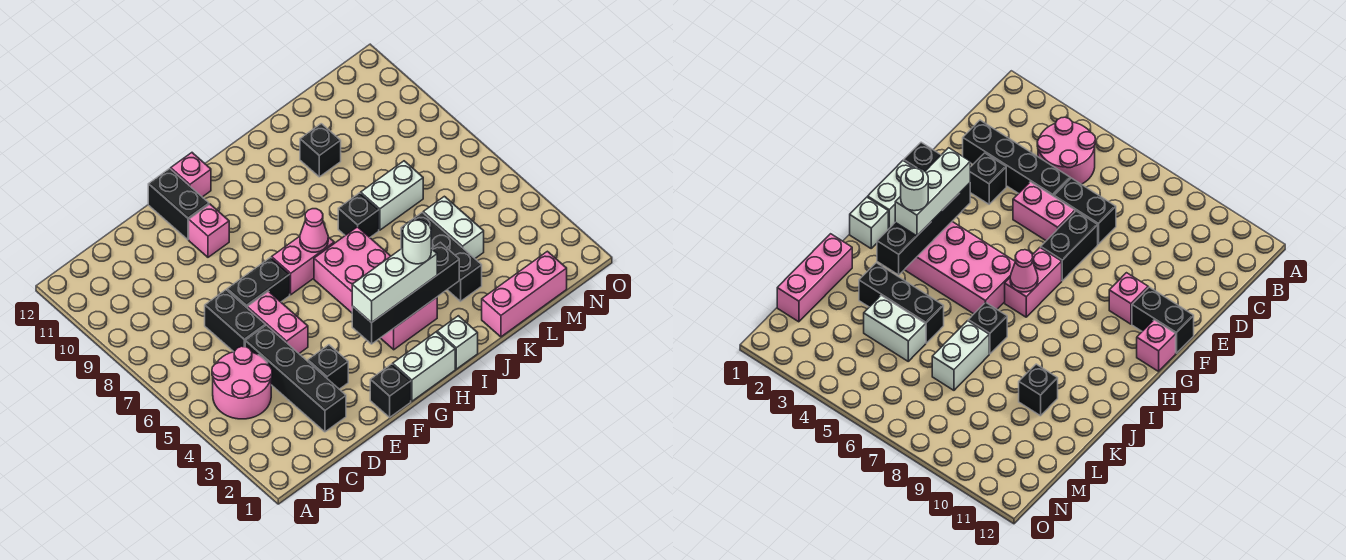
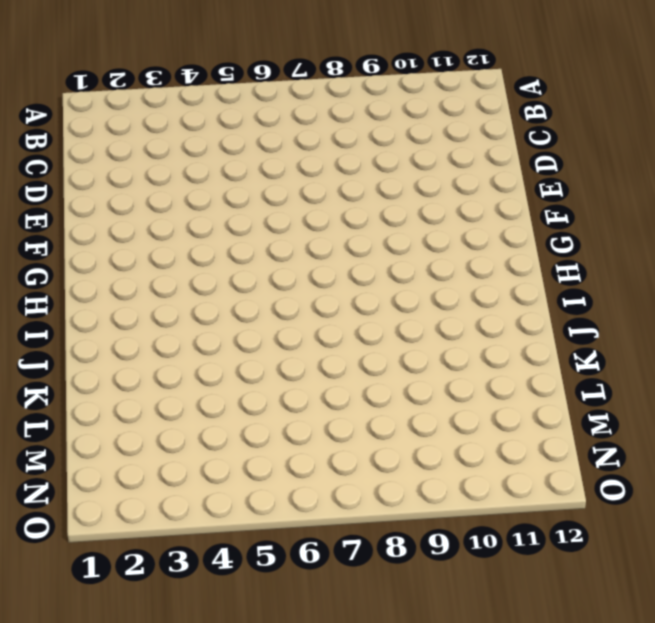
none -> pink 2x2 round brick [212,346,272,419]
none -> black 1x4 brick [245,325,346,432]
none -> black 1x2 brick [205,290,265,352]

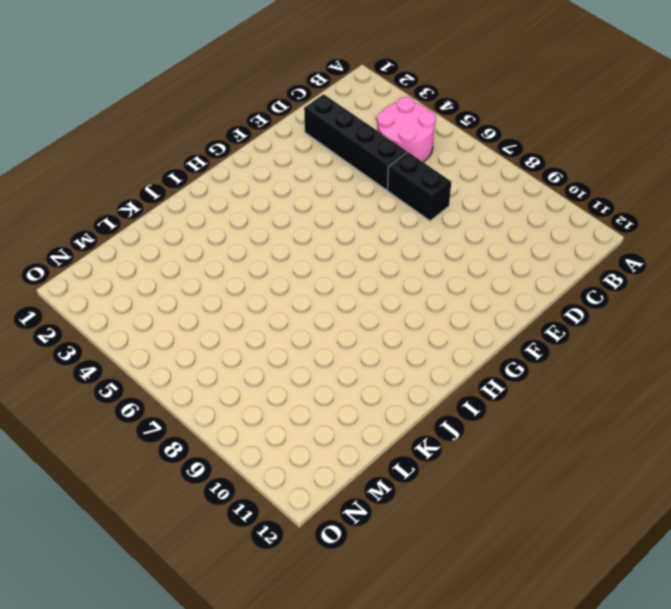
none -> black 1x1 brick [308,345,348,389]
none -> pink 1x2 brick [247,291,308,353]
none -> black 1x2 brick [227,258,290,308]

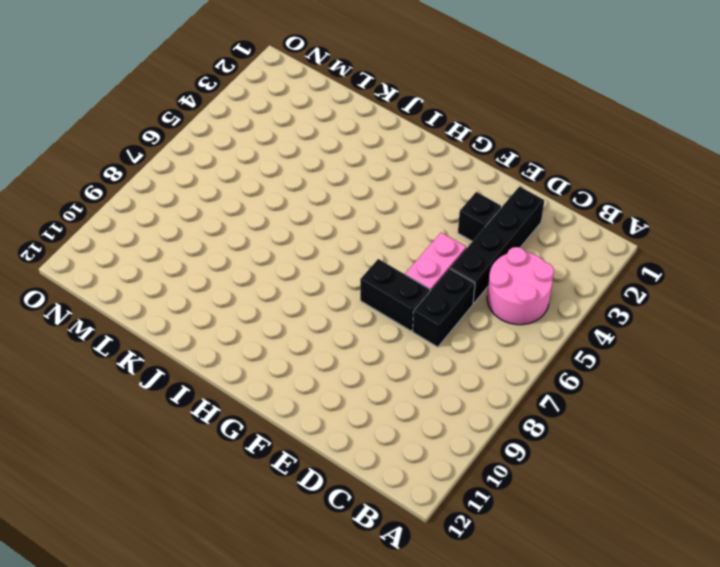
none -> black 1x1 brick [370,364,411,417]
none -> pink 1x1 brick [189,204,229,257]
none -> black 1x2 brick [148,169,209,240]

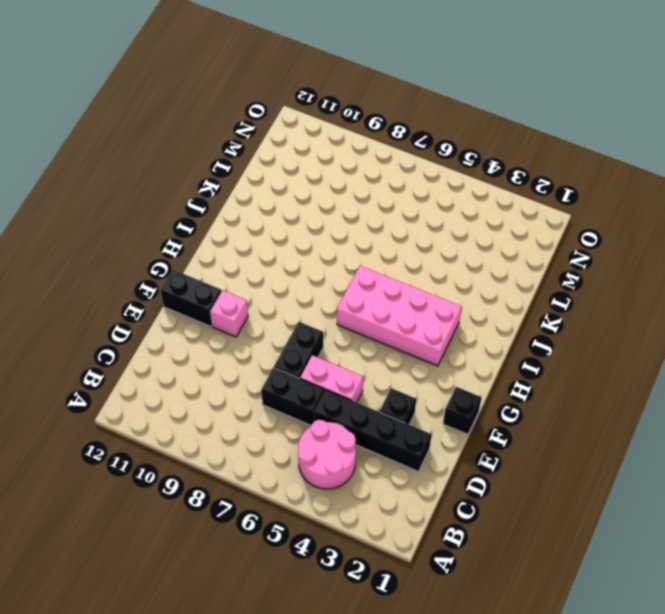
none -> white 1x2 brick [393,332,455,401]
none -> pink 1x2 brick [272,236,334,295]
none -> pink 1x1 brick [171,153,211,197]

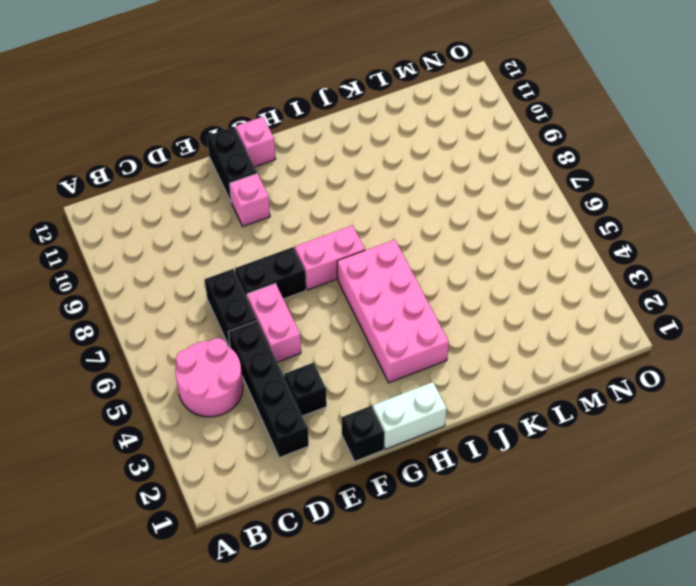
none -> white 1x1 brick [437,316,478,369]
none -> black 1x1 brick [338,193,379,237]
none -> pink 1x3 brick [482,251,567,337]

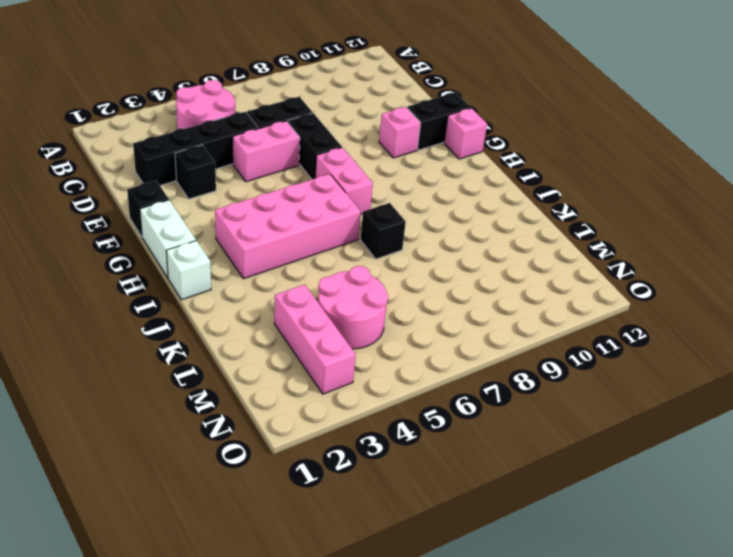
pink 1x3 brick [274,285,356,394] -> pink 1x3 brick moved to [482,251,567,337]
pink 2x2 round brick [318,266,388,349] -> white 1x2 brick [423,196,484,258]
none -> black 1x3 brick [401,213,482,301]
none -> white 1x2 brick [361,161,423,230]
none -> black 1x1 brick [300,124,341,177]

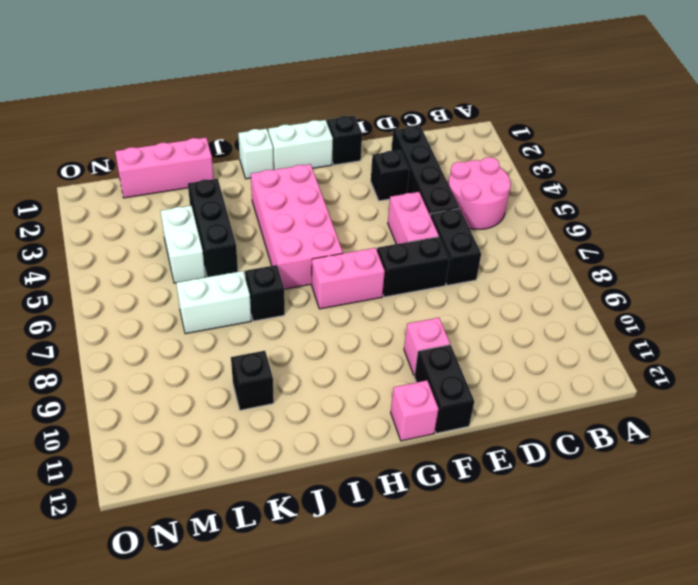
none -> black 1x4 brick [352,242,459,344]
none -> pink 1x1 cone [300,209,328,252]
none -> white 1x3 brick [352,248,437,323]

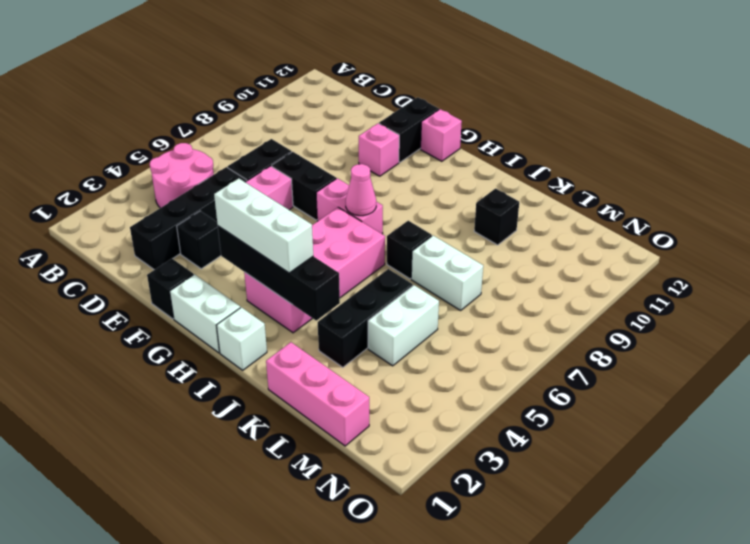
none -> white 1x1 round brick [403,220,431,264]

